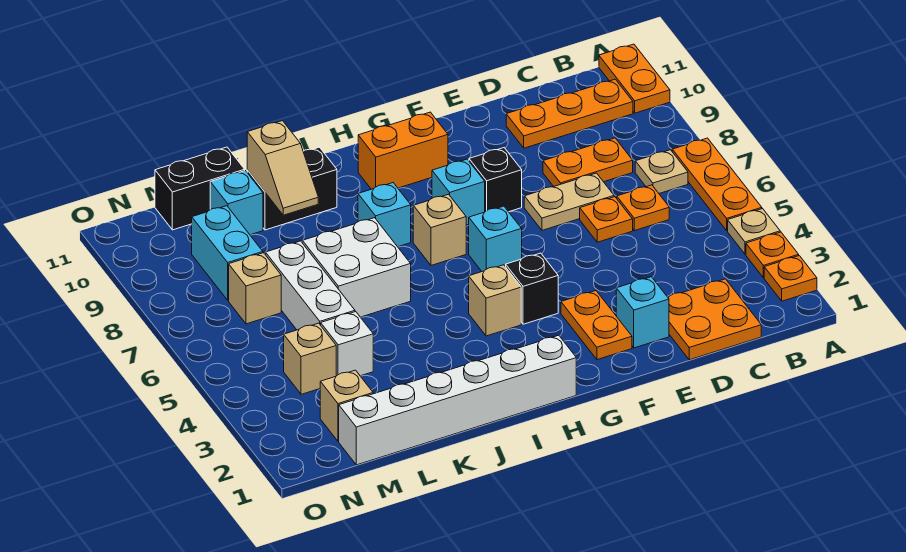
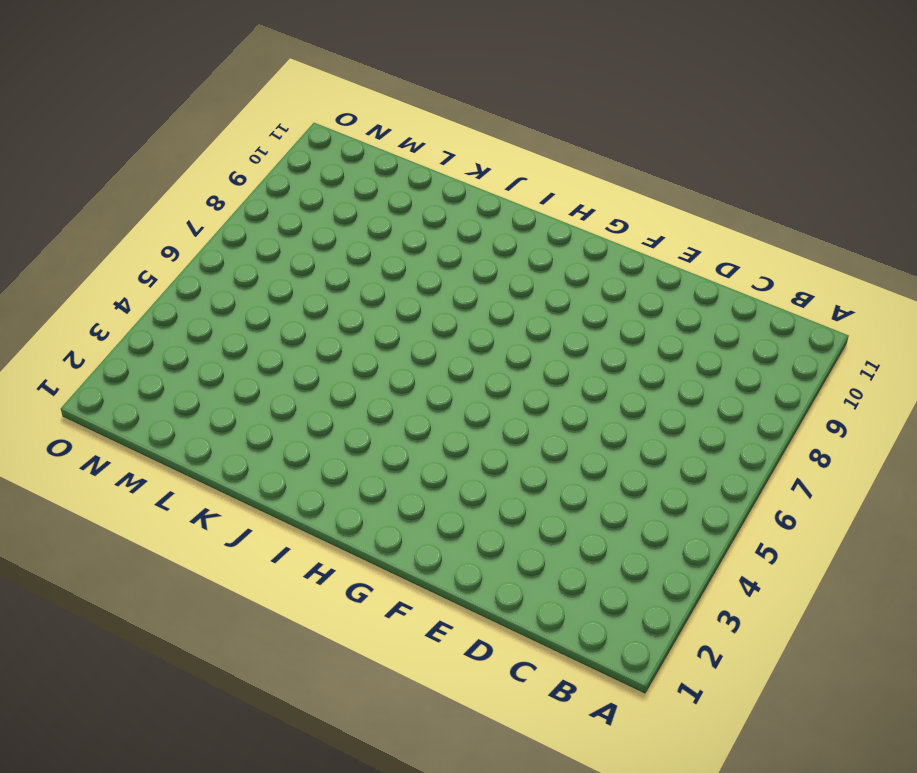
none -> orange 1x1 plate [764,256,817,301]
none -> orange 1x1 plate [746,232,799,278]
none -> tan 1x1 plate [728,209,780,254]
none -> orange 1x3 plate [672,138,762,231]

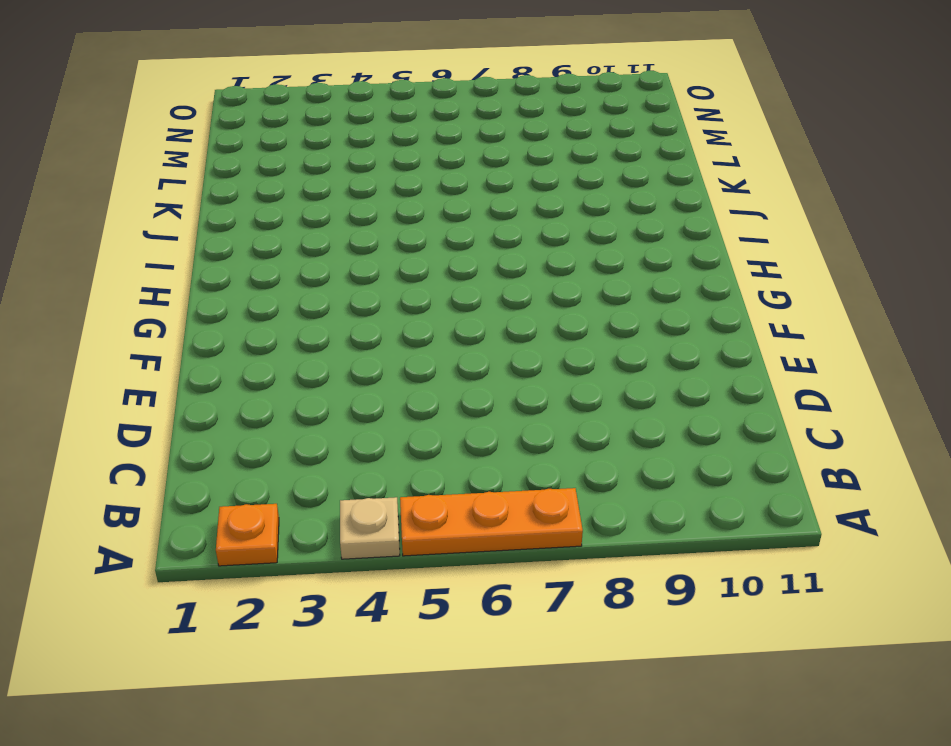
none -> orange 1x1 plate [746,232,799,278]
none -> orange 1x2 plate [599,44,670,113]
none -> tan 1x1 plate [635,150,688,193]
none -> orange 1x3 plate [506,79,633,148]

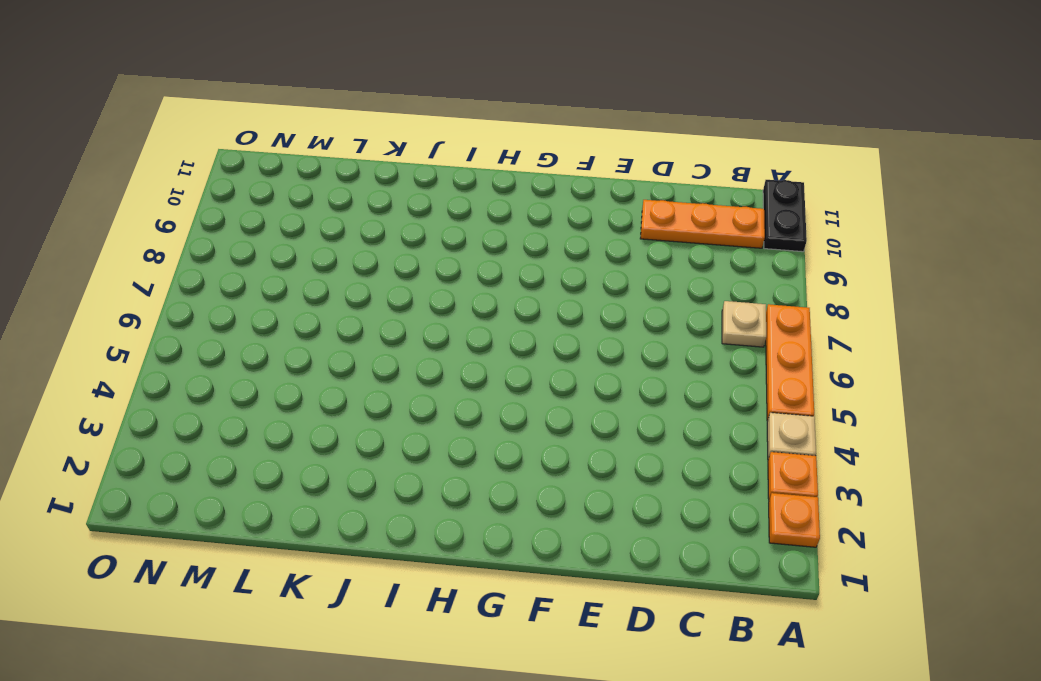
black 1x2 plate [763,180,807,252] -> orange 1x2 plate [599,44,670,113]
none -> orange 2x2 plate [668,279,761,360]
none -> orange 1x1 plate [617,185,669,231]
none -> orange 1x2 plate [543,138,633,186]
none -> orange 1x1 plate [580,197,633,242]

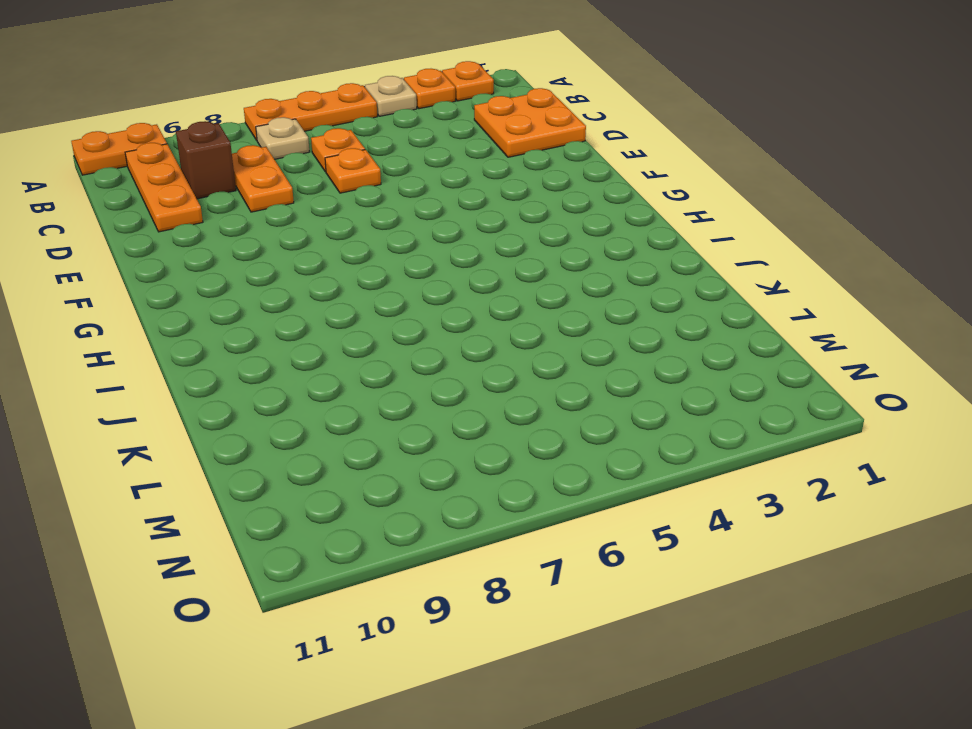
brown 1x1 brick [176,121,236,199] -> none
none -> tan 1x2 plate [524,173,614,230]
none -> cyan 1x1 brick [616,277,669,348]
none -> orange 1x2 plate [561,291,632,360]
none -> black 1x1 brick [469,148,522,212]

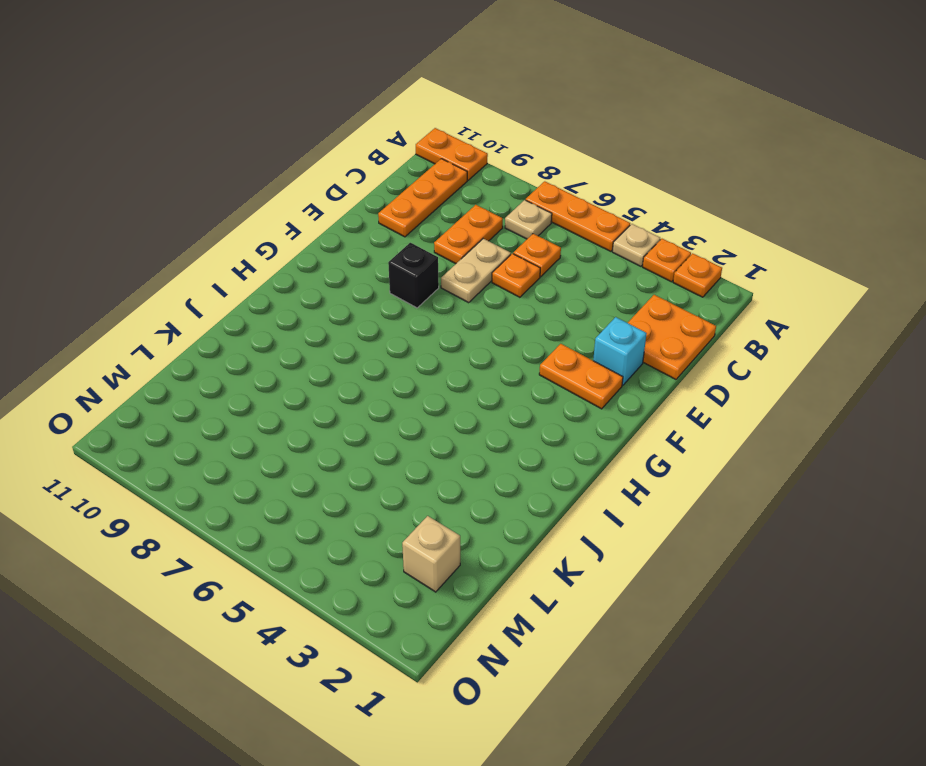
none -> black 1x1 brick [506,253,558,324]
none -> cyan 1x1 brick [469,206,522,271]
none -> cyan 1x1 brick [432,159,485,225]
none -> orange 1x2 brick [358,112,448,189]

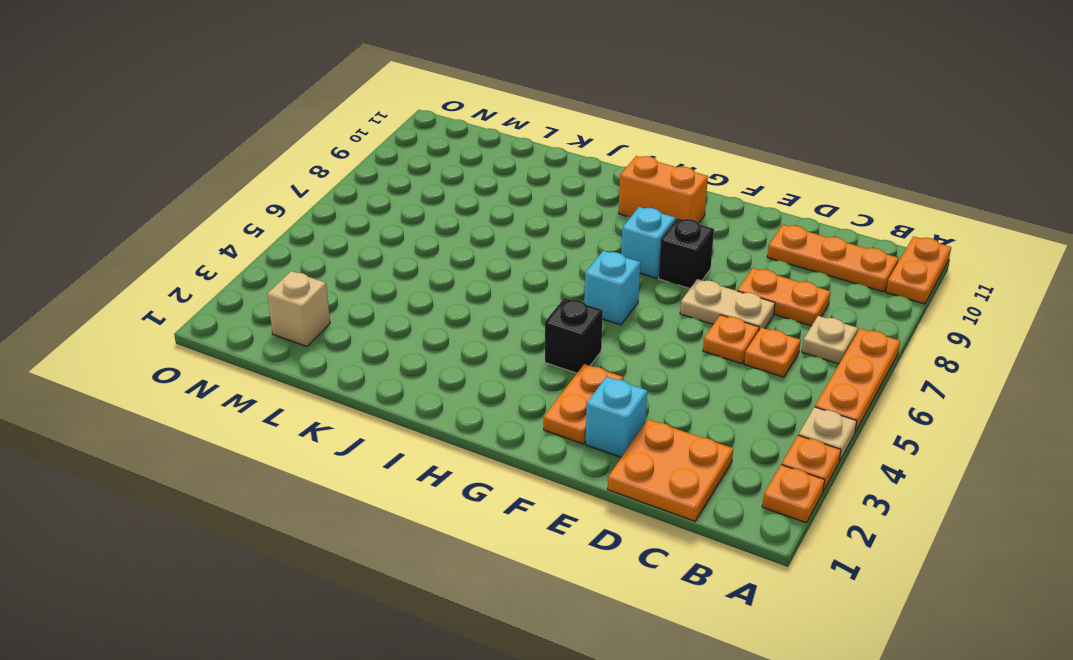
none -> white 1x6 brick [339,335,576,465]
none -> tan 1x1 brick [469,265,521,336]
none -> tan 1x1 brick [413,194,466,265]
none -> cyan 1x1 brick [358,183,411,247]

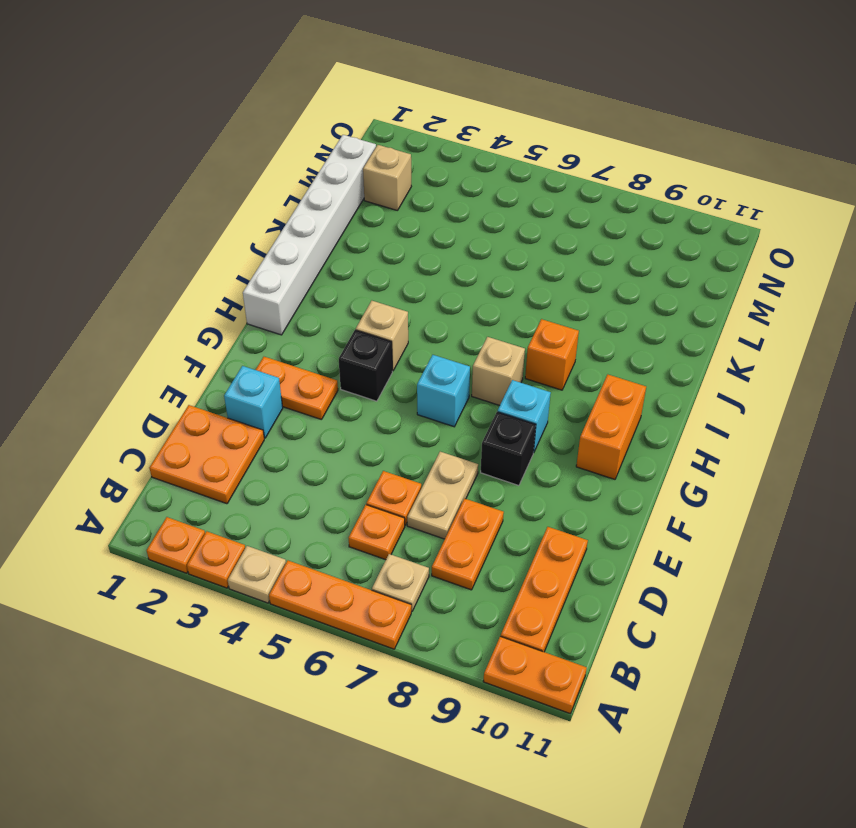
orange 1x1 brick [525,319,579,390] -> cyan 1x1 brick [358,183,411,247]
none -> white 2x2 brick [302,218,411,317]
none -> black 1x2 brick [247,147,337,230]
none -> white 1x1 brick [321,312,373,376]
none -> white 1x3 brick [266,241,355,330]

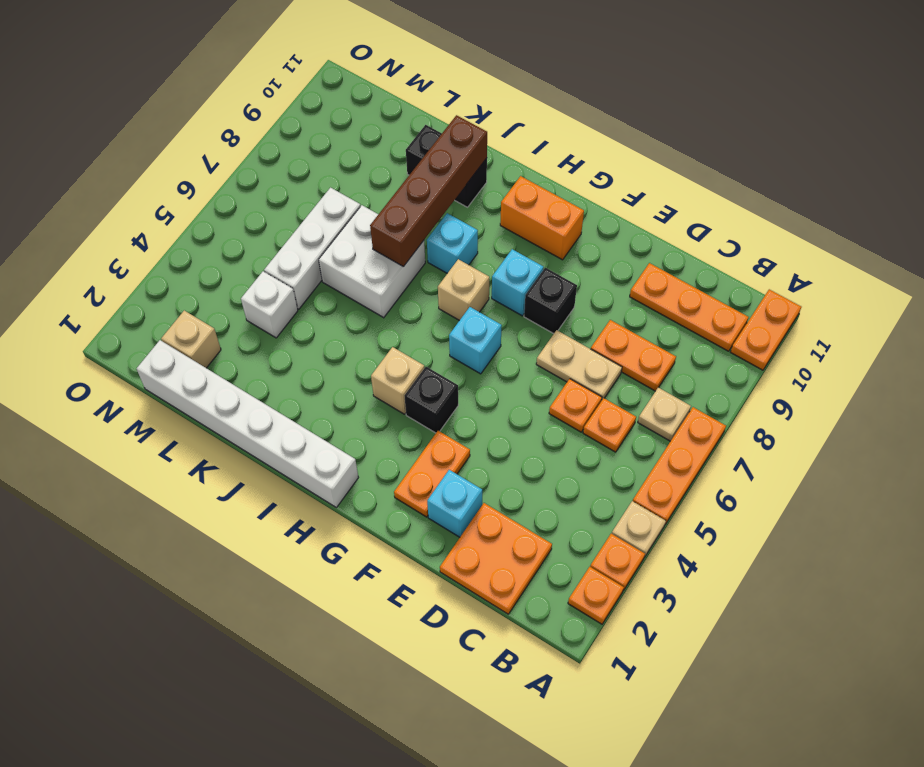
brown 1x4 brick [370,115,487,267] -> none
none -> cyan 1x1 brick [210,171,263,235]
none -> black 1x2 brick [155,147,245,230]
none -> tan 1x1 brick [284,323,336,394]
none -> tan 1x1 brick [229,253,281,324]

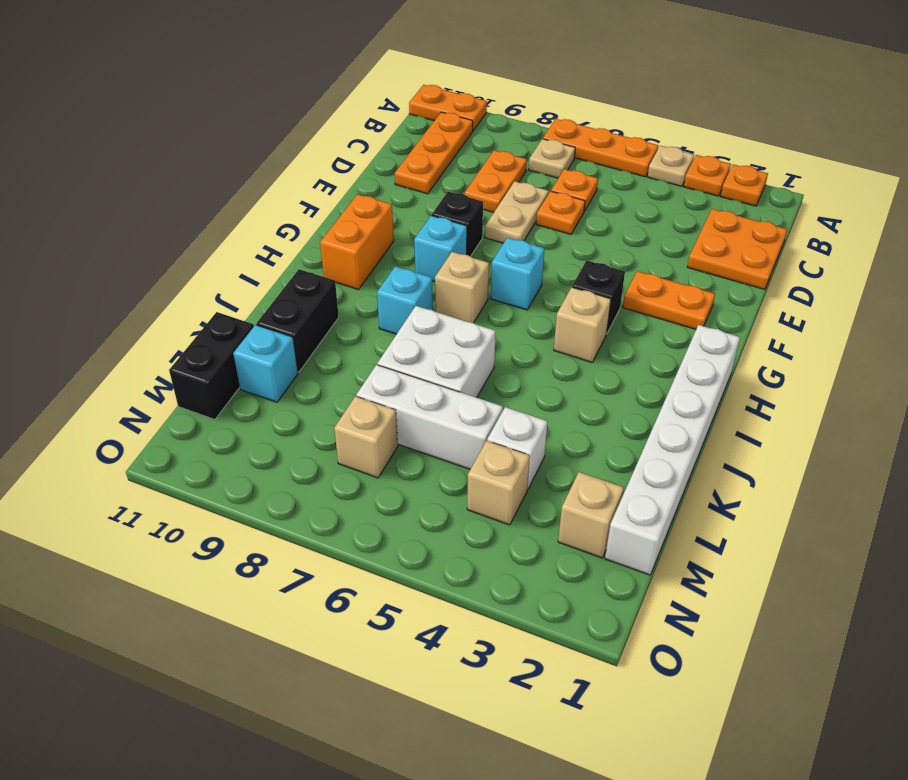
none -> cyan 1x1 brick [616,277,669,348]
none -> cyan 1x2 brick [192,206,263,300]
none -> tan 1x2 slope [247,121,318,215]

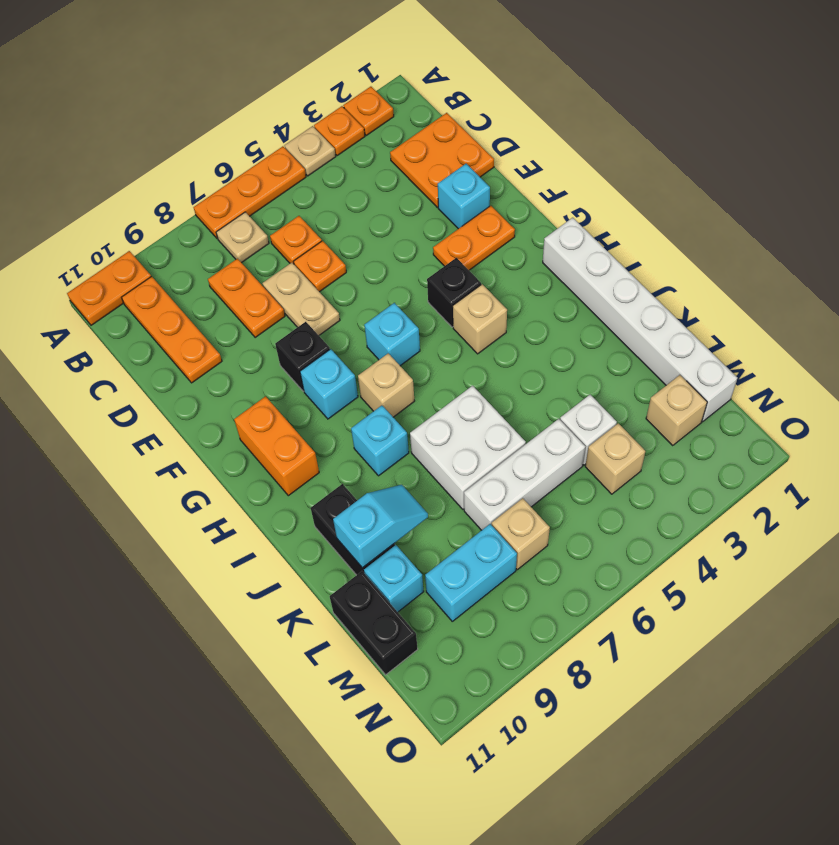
cyan 1x2 slope [333,485,428,568] -> tan 1x2 slope [247,121,318,215]

